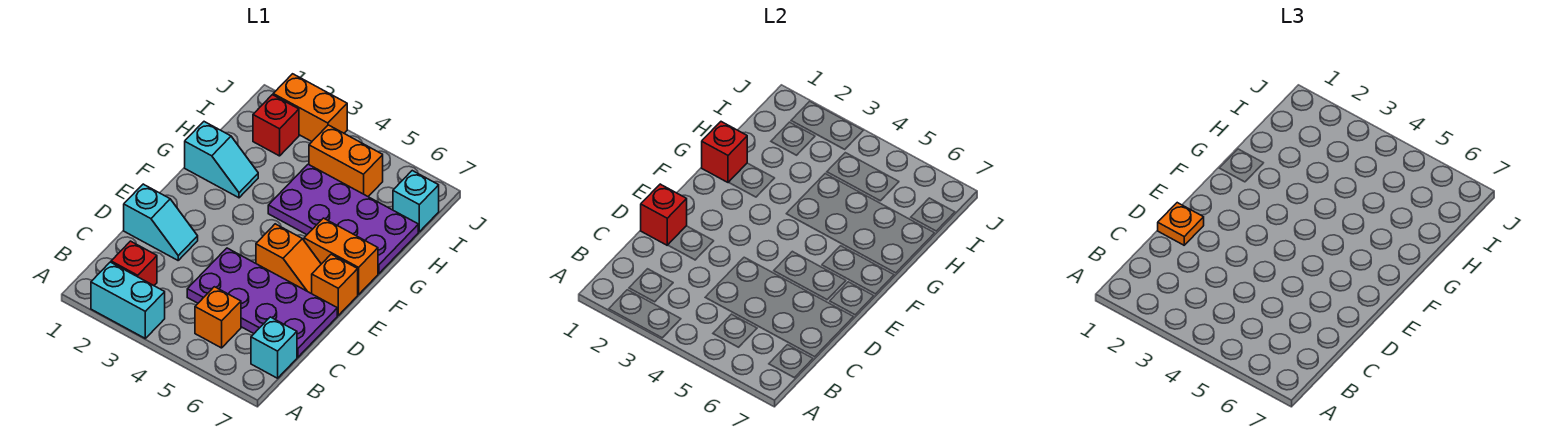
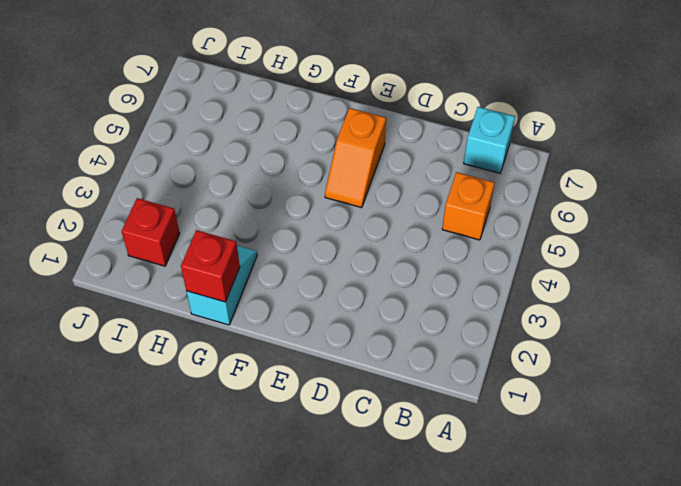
orange 1x2 slope [325,108,386,208] -> orange 1x2 slope turned to [256,224,321,294]
none -> cyan 1x2 brick [91,262,165,338]
none -> red 1x1 brick [111,241,157,286]
none -> purple 2x4 plate [187,248,337,357]

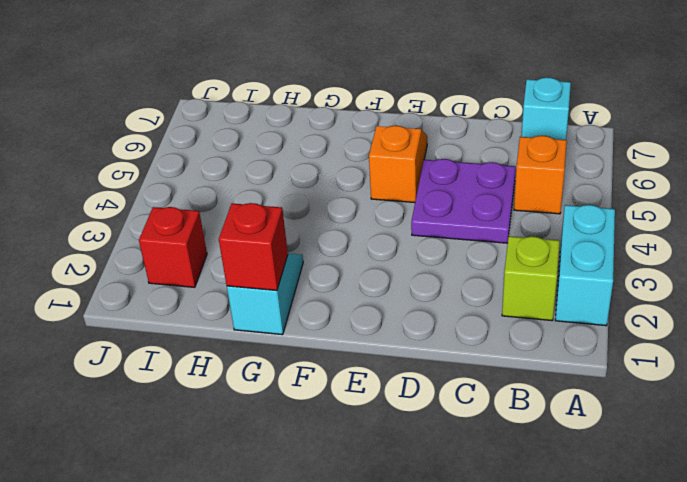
lime 1x1 brick [502,236,560,321] -> red 1x1 brick [111,241,157,286]
purple 2x2 plate [411,159,516,243] -> purple 2x4 plate [187,248,337,357]
none -> cyan 1x2 slope [124,184,198,260]
none -> orange 1x1 brick [312,254,358,315]
none -> orange 1x2 brick [304,218,378,294]

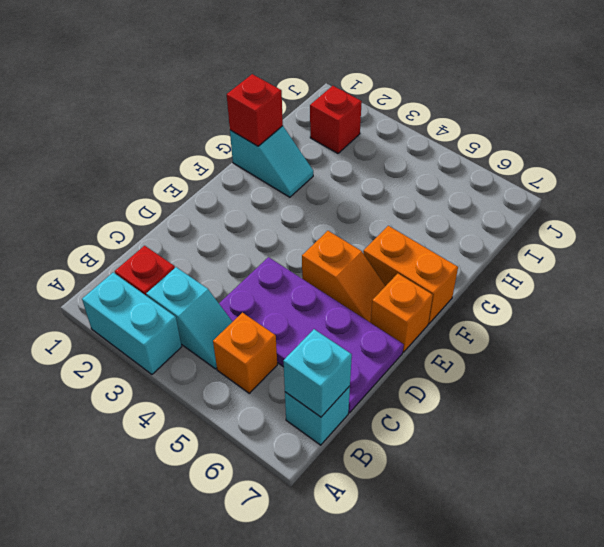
cyan 1x2 slope [146,267,232,369] -> cyan 1x2 slope moved to [124,184,198,260]
cyan 1x1 brick [283,329,352,417] -> cyan 1x1 brick moved to [393,171,439,232]
none -> purple 2x4 plate [268,164,418,274]
none -> orange 1x2 brick [309,125,383,197]
none -> orange 1x2 brick [273,74,347,141]

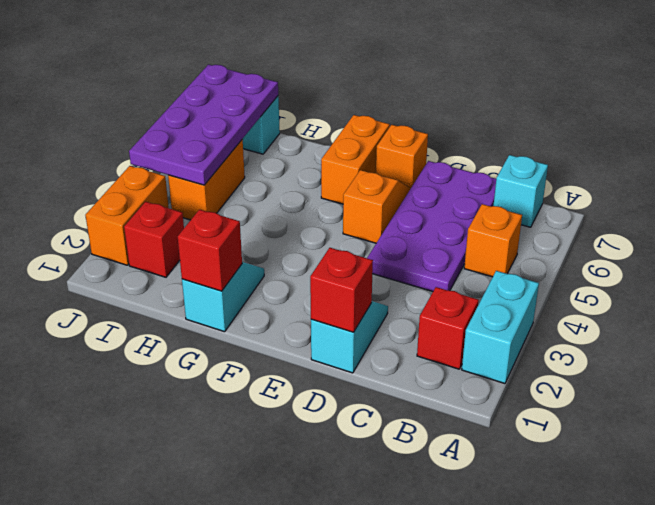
purple 2x4 plate [129,65,278,185] -> purple 2x4 plate moved to [268,164,418,274]
none -> orange 1x1 plate [1158,203,1204,245]

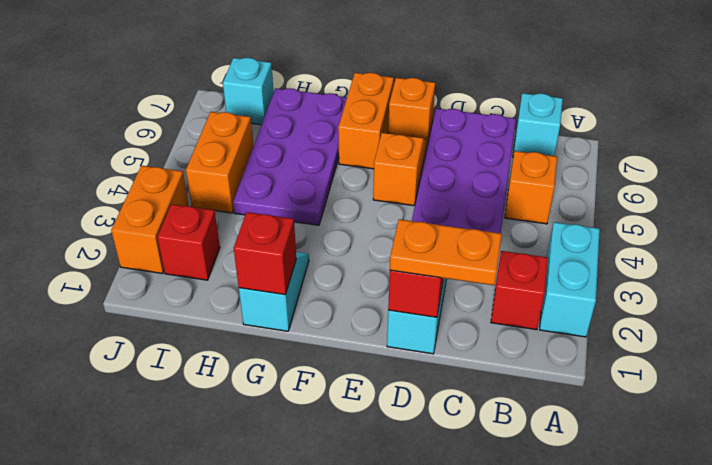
orange 1x2 plate [390,219,502,285] -> orange 1x1 plate [1158,203,1204,245]

